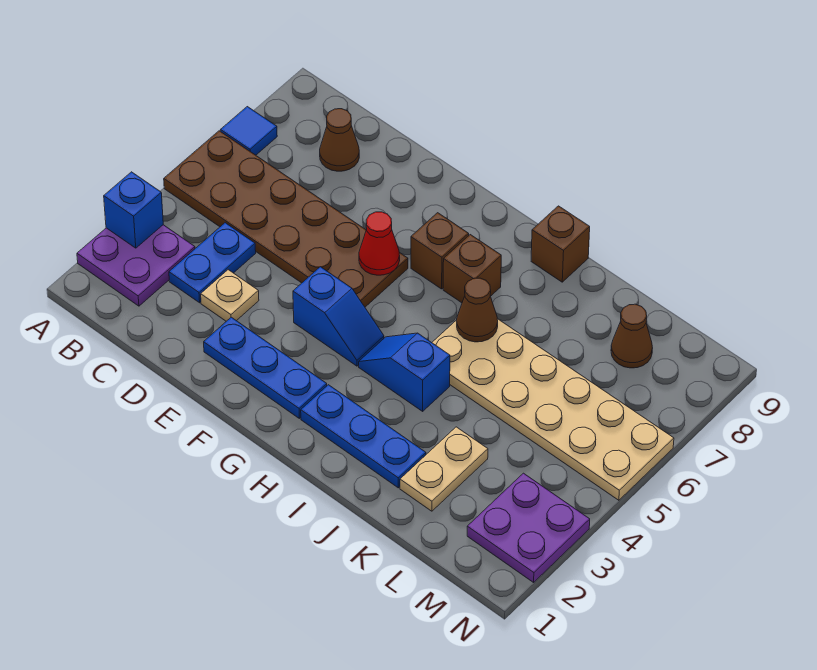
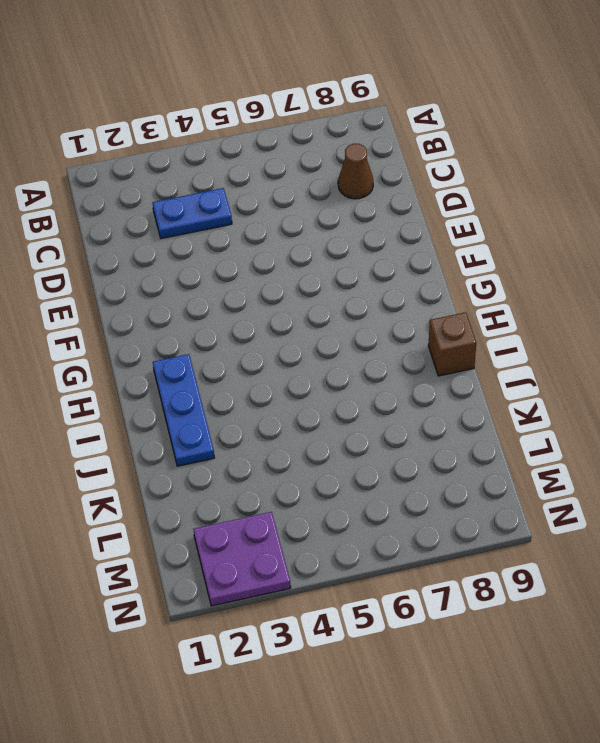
none -> purple 2x2 plate [77,225,195,306]
none -> brown 2x6 plate [164,131,408,307]
none -> blue 1x1 tile [221,107,277,155]

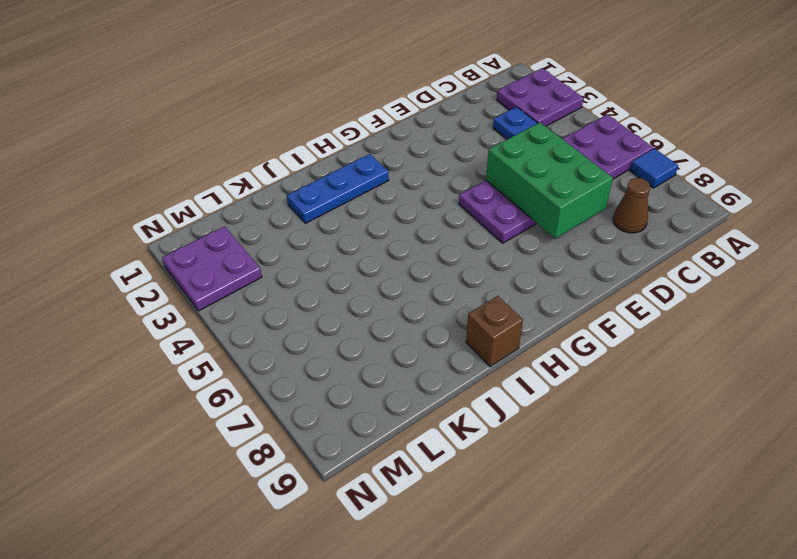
purple 2x6 plate [459,115,653,243] -> brown 2x6 plate [164,131,408,307]
green 2x3 brick [486,122,613,239] -> none
none -> tan 1x1 plate [201,270,259,321]
none -> blue 1x3 plate [204,317,327,418]
none -> blue 1x2 slope [293,267,384,366]

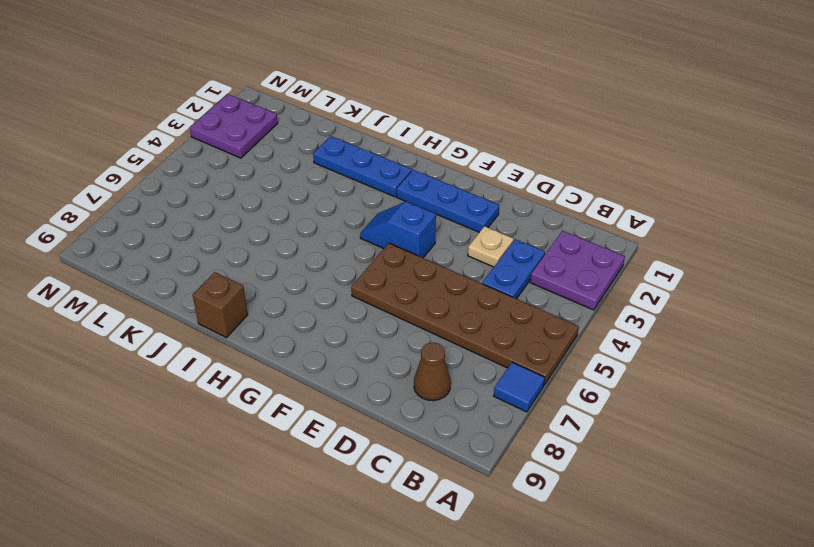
none -> brown 1x1 brick [411,213,469,289]
none -> blue 1x2 slope [359,333,450,411]
none -> brown 1x1 brick [443,235,501,303]

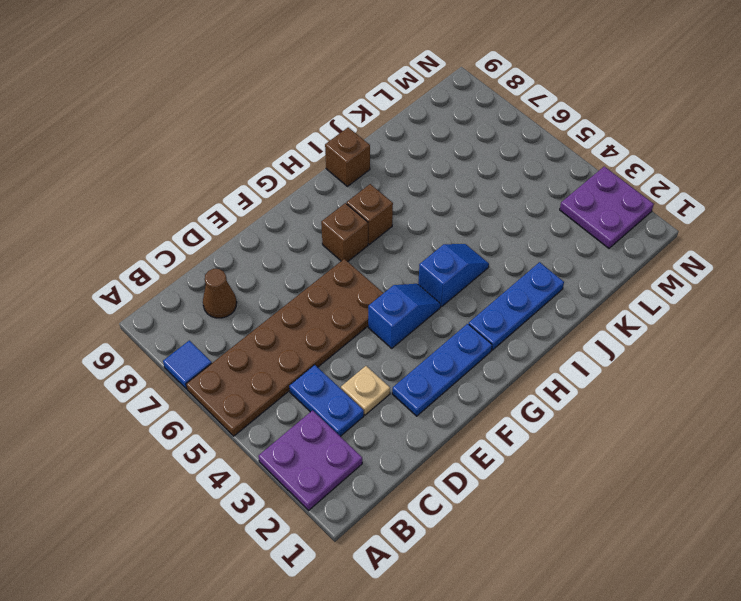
blue 1x2 slope [418,244,489,307] -> blue 1x2 slope turned to [359,333,450,411]
none -> tan 2x6 plate [432,319,674,500]
none -> tan 1x2 plate [400,427,488,511]
none -> brown 1x1 cone [611,304,652,368]

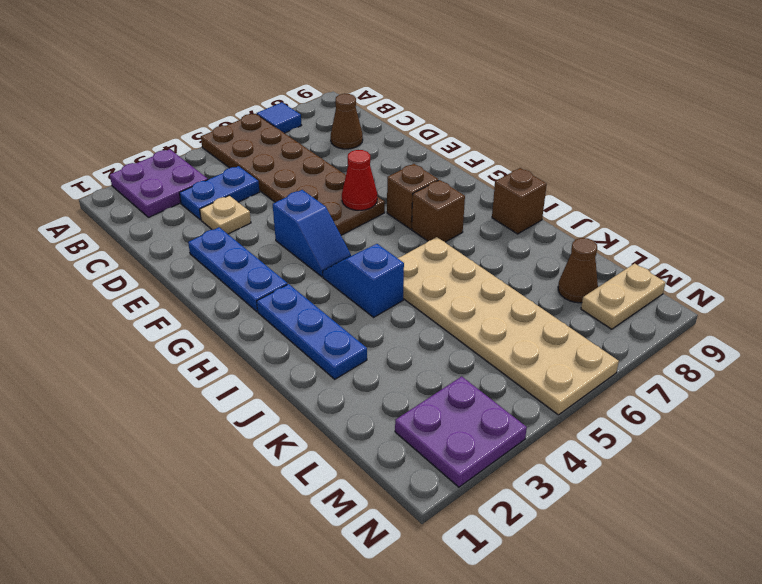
tan 1x2 plate [581,263,666,329] -> tan 1x2 plate moved to [400,427,488,511]
none -> blue 1x1 brick [104,172,163,248]
none -> brown 1x1 cone [457,278,498,342]

